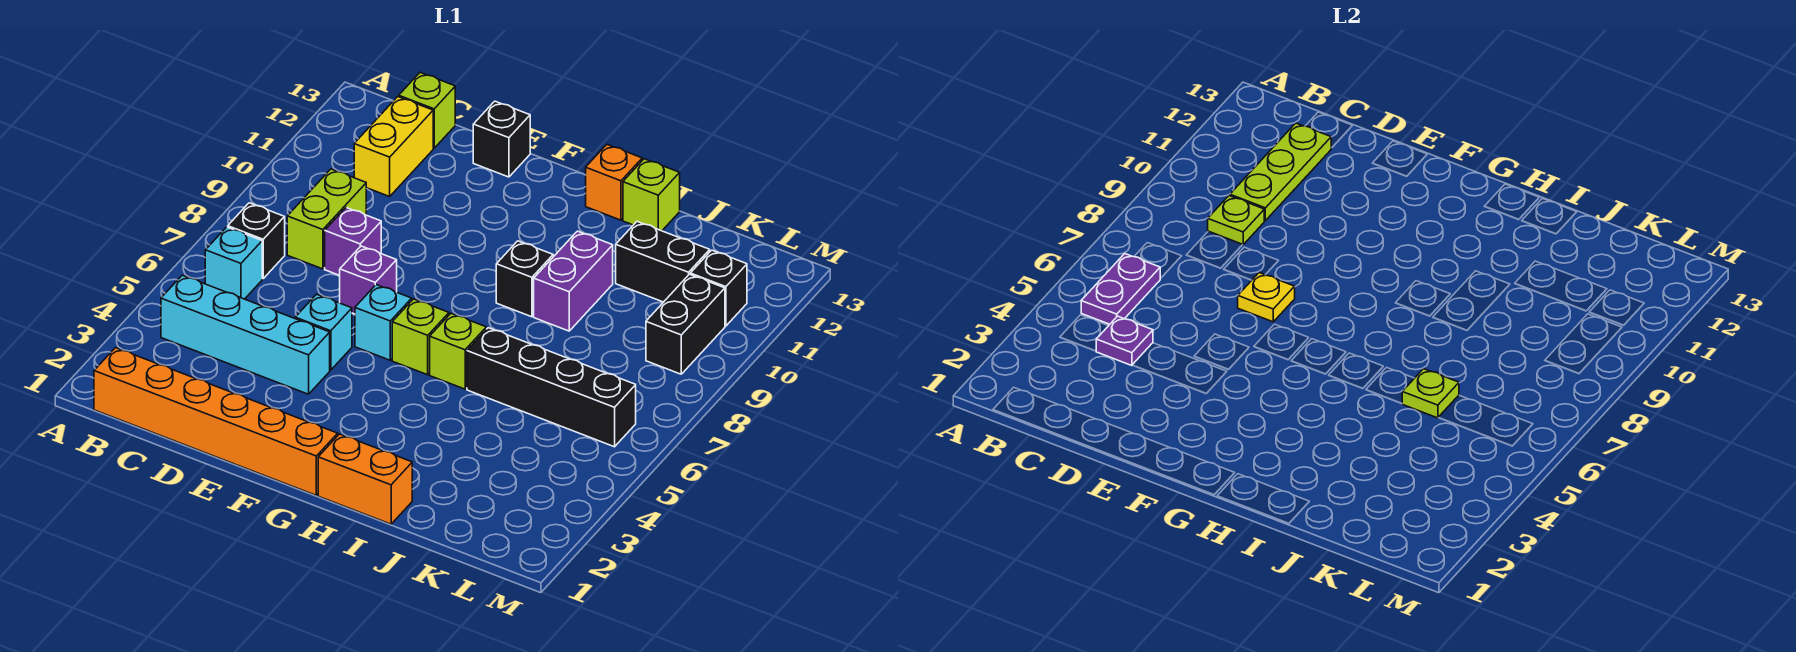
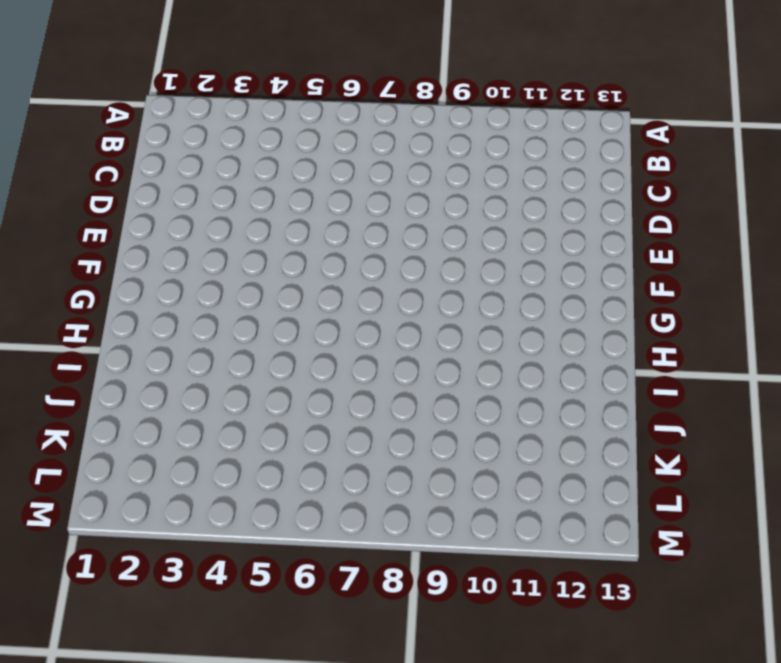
none -> orange 1x6 brick [94,348,338,495]
none -> cyan 1x4 brick [161,275,330,394]
none -> cyan 1x1 brick [205,227,262,299]

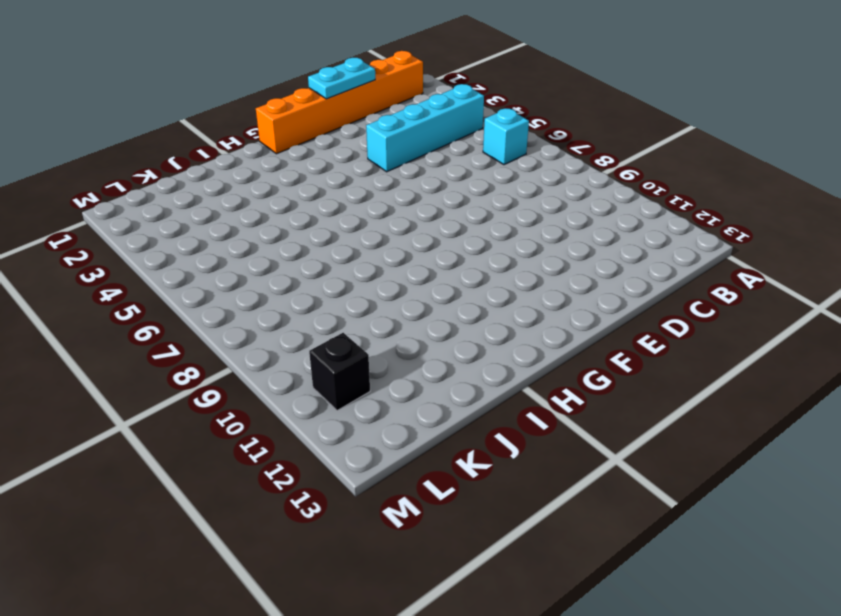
cyan 1x2 plate [308,58,375,99] -> none
none -> black 1x1 brick [228,203,285,279]
none -> lime 1x2 brick [287,169,366,269]
none -> yellow 1x2 brick [354,97,433,196]

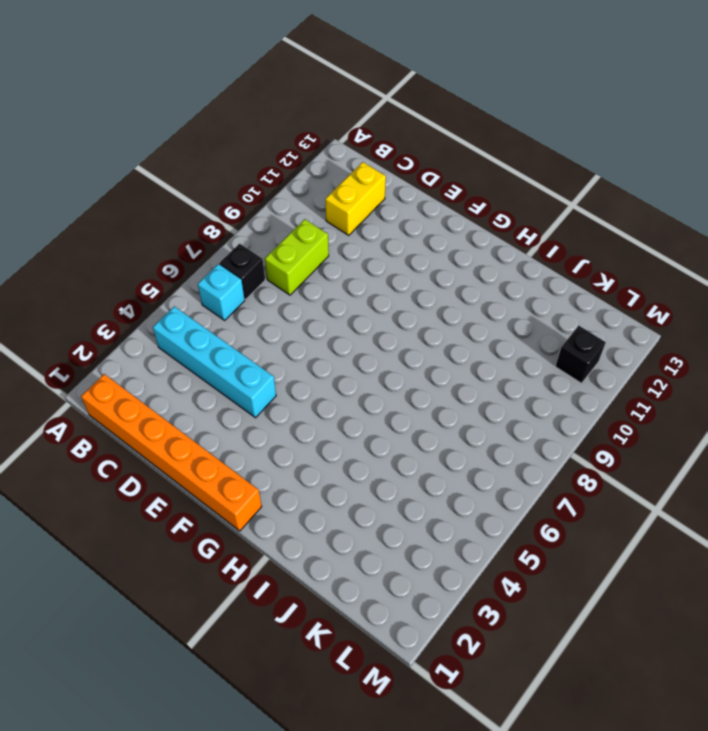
none -> lime 1x1 brick [399,73,455,148]
none -> purple 1x1 brick [325,208,381,276]
none -> cyan 1x1 brick [295,294,352,370]

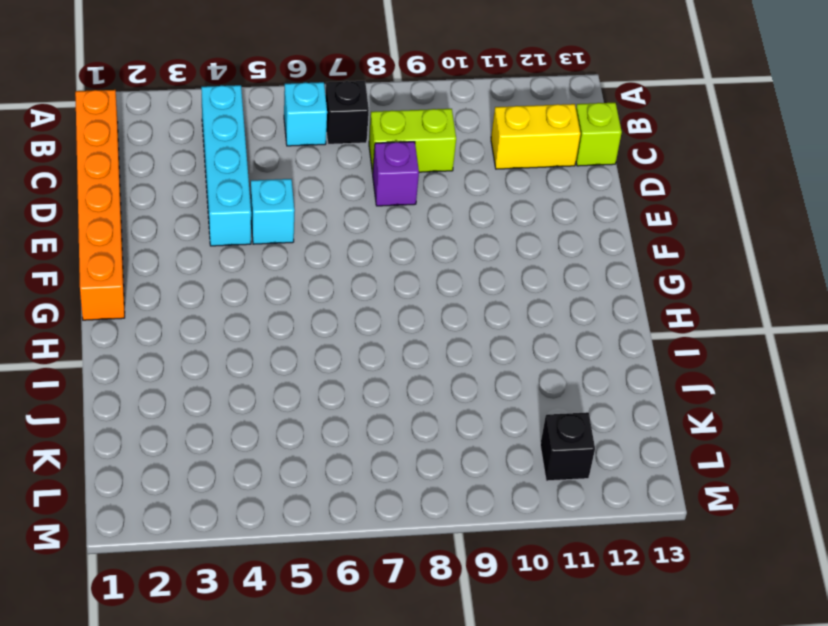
none -> purple 1x1 brick [340,246,397,314]
none -> black 1x1 brick [473,101,530,177]
none -> cyan 1x1 brick [355,285,412,360]

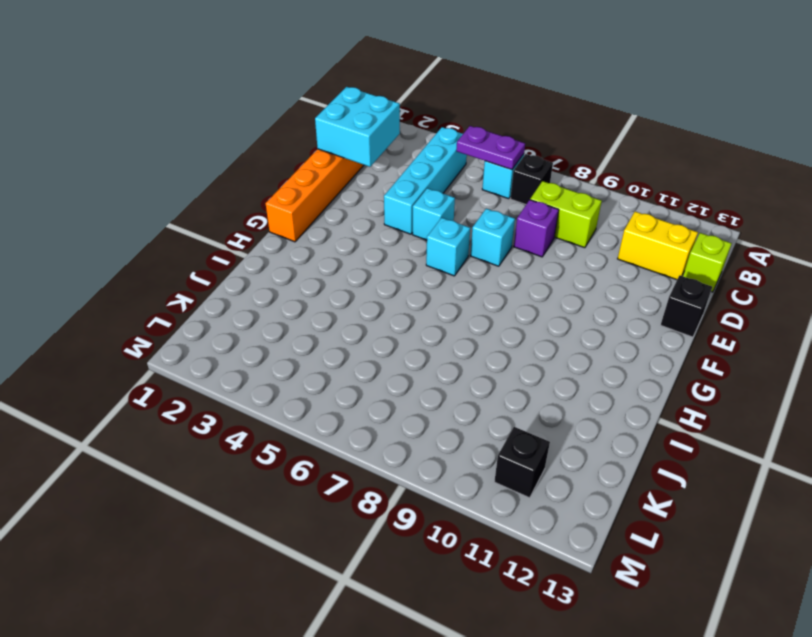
cyan 2x2 brick [315,87,400,167] -> none
cyan 1x1 brick [470,209,515,266] -> purple 1x1 brick [340,246,397,314]
none -> lime 1x1 brick [392,299,449,375]
none -> orange 1x2 brick [318,434,412,524]
none -> lime 1x1 brick [430,314,486,389]

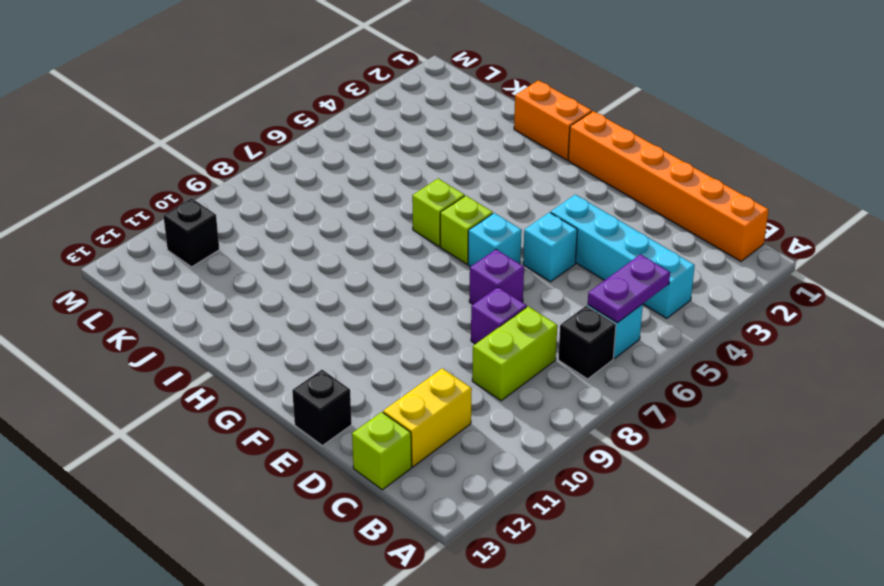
none -> black 1x1 brick [496,241,553,317]
none -> orange 1x1 brick [586,145,642,220]
none -> black 1x4 brick [467,328,636,447]

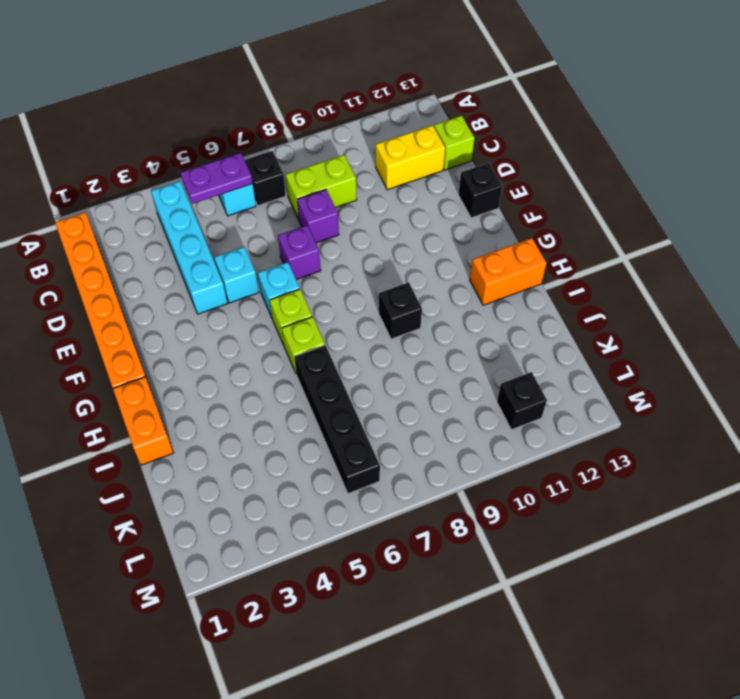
orange 1x2 brick [470,238,547,305] -> orange 1x1 brick [586,145,642,220]
none -> purple 1x2 brick [534,231,613,331]
none -> lime 1x1 brick [623,159,680,231]
none -> black 1x2 brick [616,222,710,302]

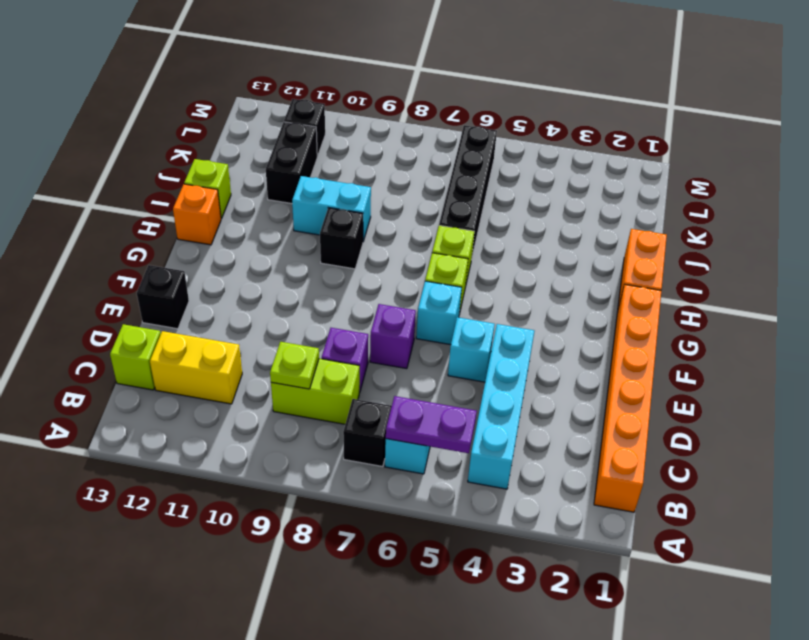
cyan 1x2 brick [292,176,371,241] -> purple 1x2 brick [534,231,613,331]
none -> black 1x2 brick [646,274,725,374]
none -> purple 1x1 plate [1096,316,1153,366]
none -> lime 1x3 plate [1230,123,1332,220]

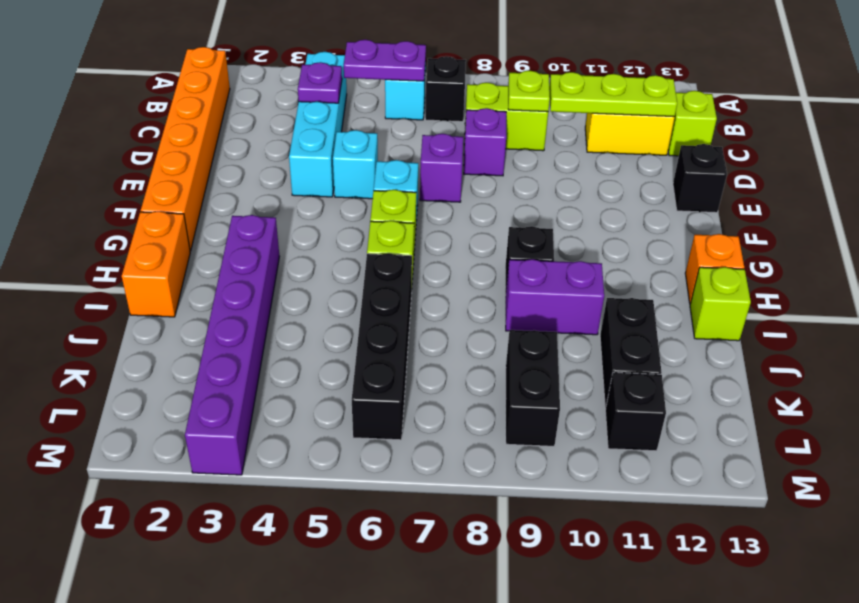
purple 1x6 brick [185,215,279,475] -> none
black 1x2 brick [506,330,560,446] -> black 1x2 brick turned to [646,274,725,374]
none -> yellow 1x1 plate [1238,273,1295,322]
none -> lime 1x1 plate [1402,369,1459,418]

